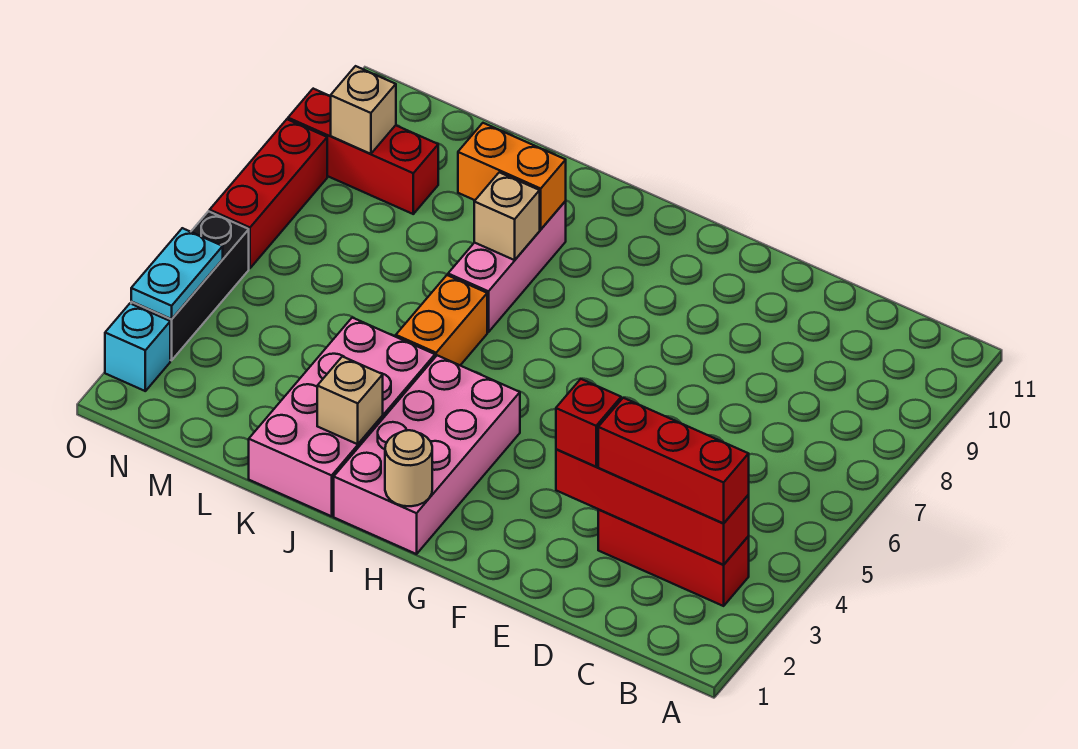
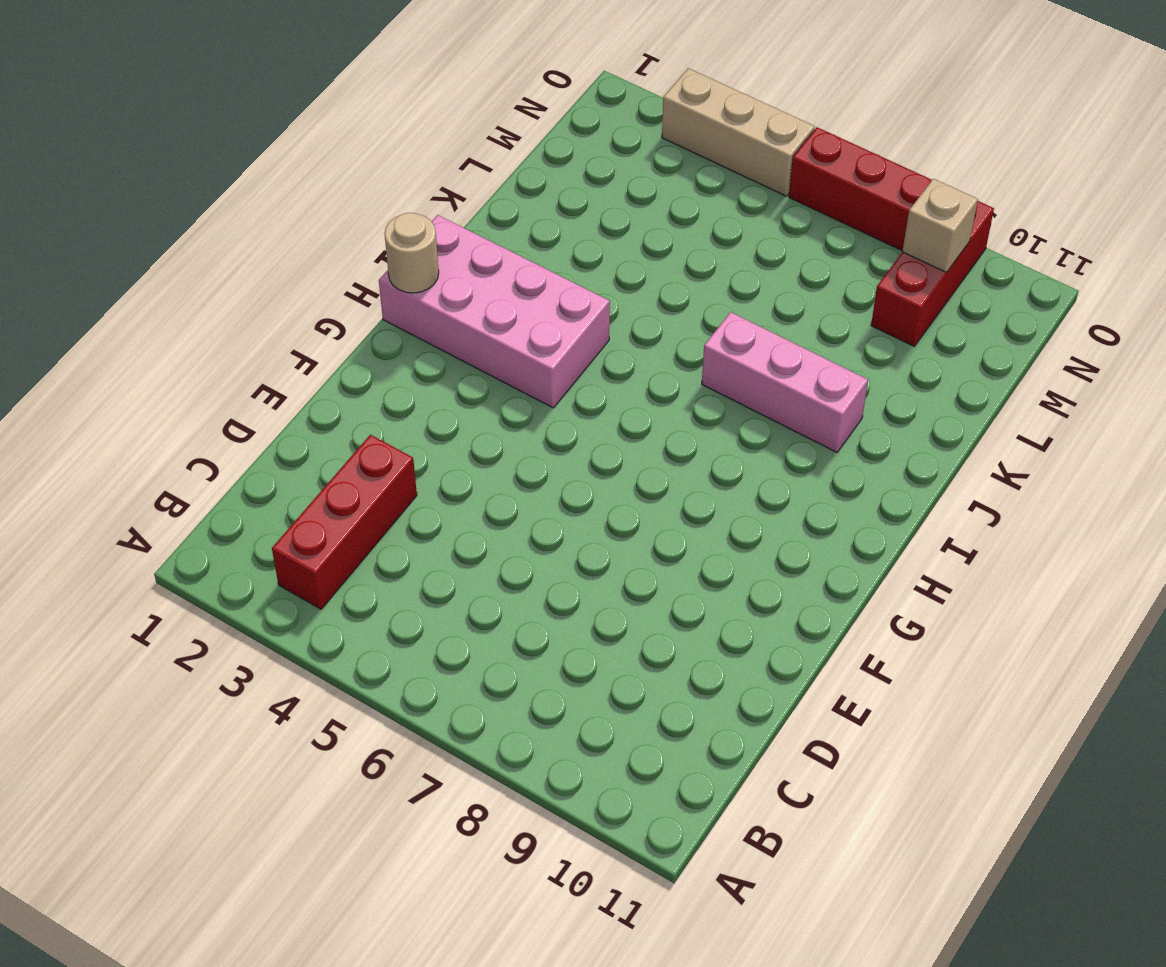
tan 1x3 brick [662,68,815,196] -> black 1x3 brick [131,211,249,360]
none -> pink 2x4 brick [249,318,435,516]
none -> orange 1x2 brick [396,275,487,365]
none -> cyan 1x1 brick [105,303,170,391]

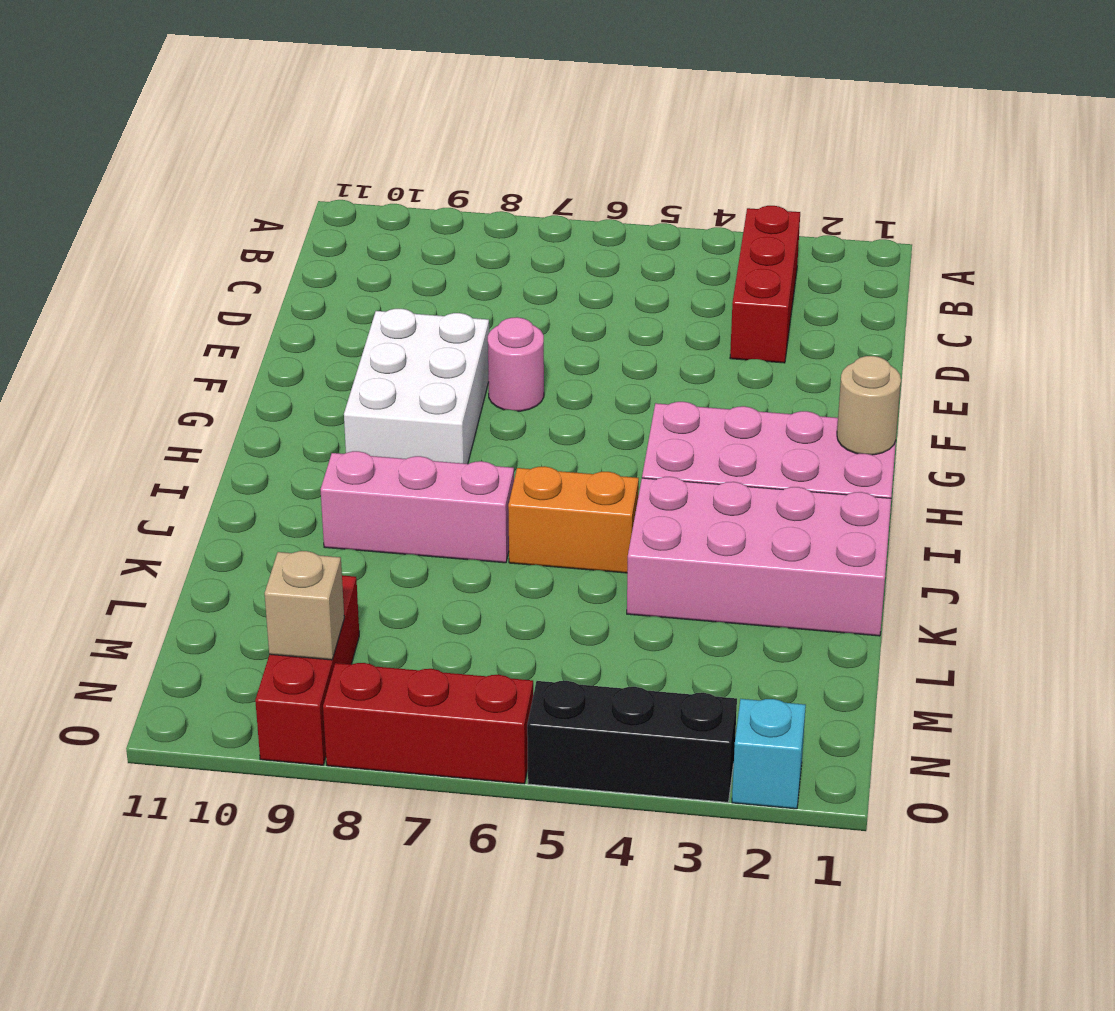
pink 1x1 round brick [488,317,544,411] -> none
white 2x3 brick [344,309,489,464] -> none
none -> red 1x4 brick [556,449,749,565]
none -> tan 1x1 brick [317,356,383,444]
none -> tan 1x1 brick [474,172,540,260]

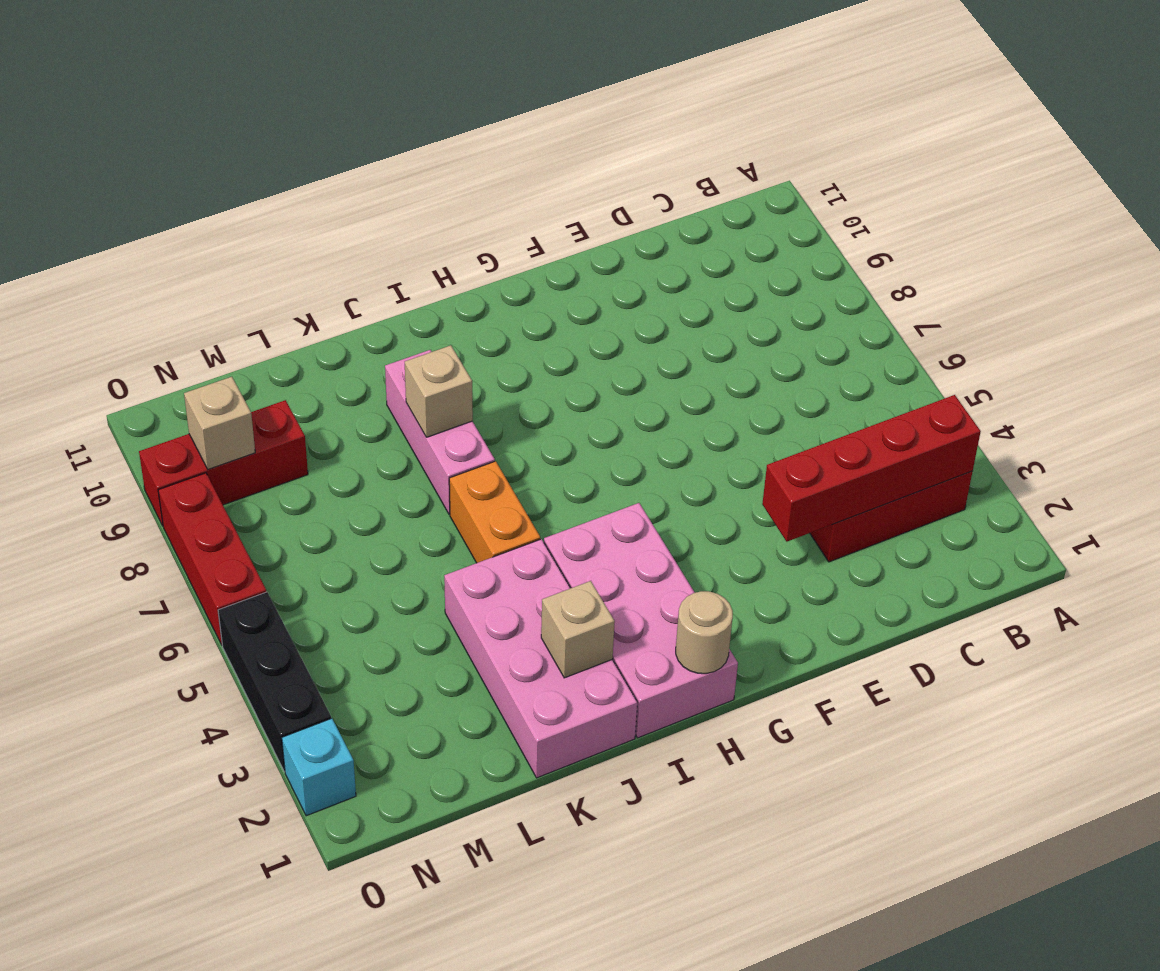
none -> orange 1x2 brick [458,123,566,229]
none -> cyan 1x2 plate [131,228,223,319]
none -> red 1x3 brick [598,398,749,524]

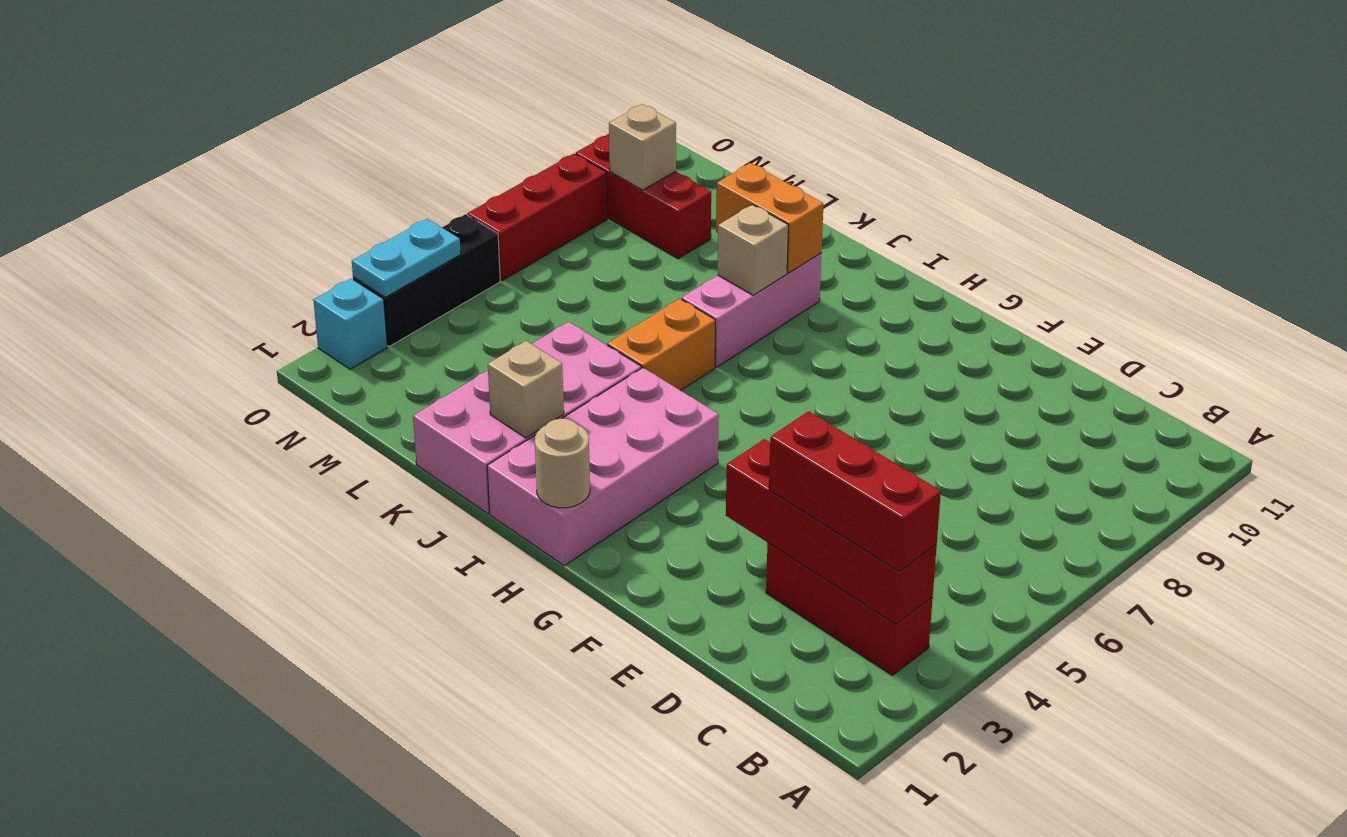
none -> red 1x1 brick [556,379,621,467]

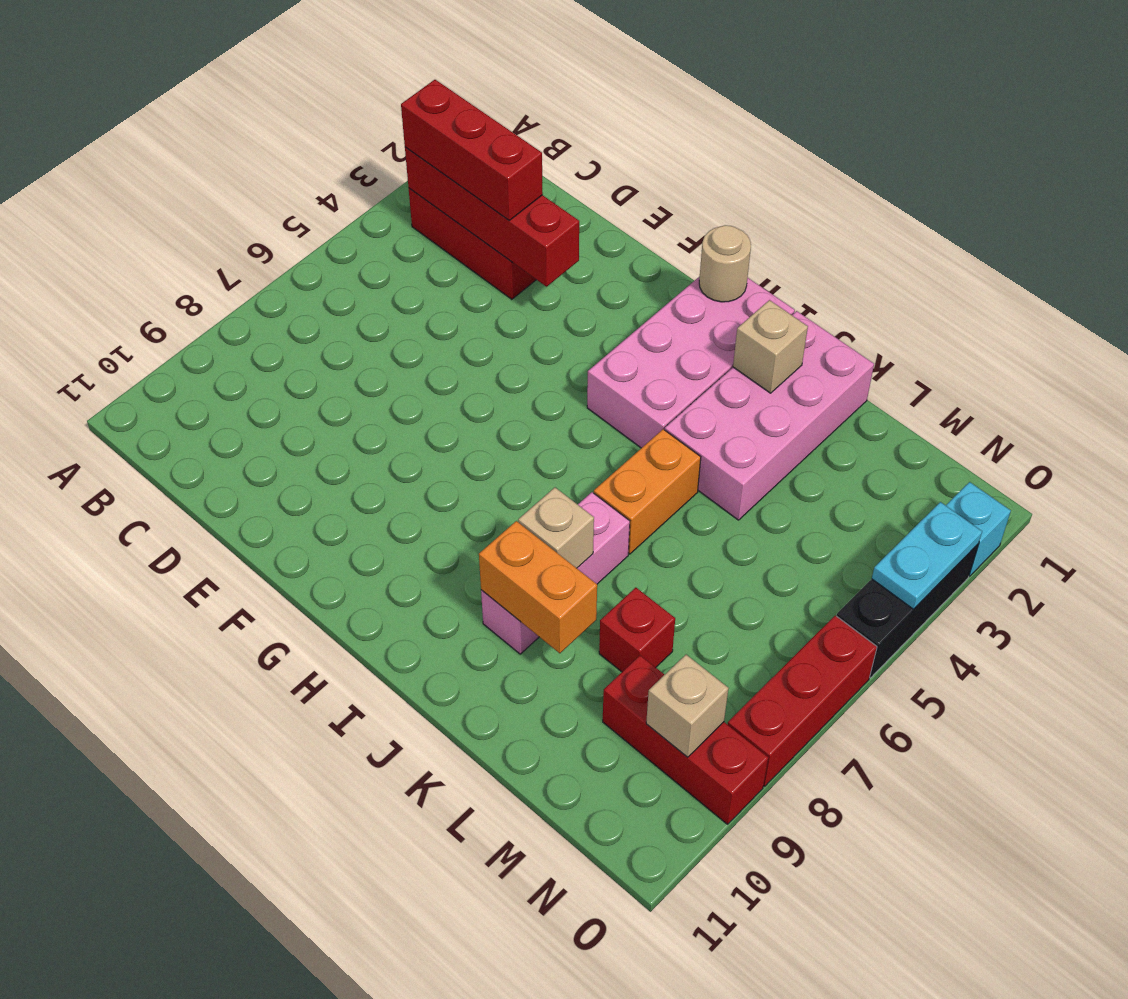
red 1x1 brick [599,588,675,672] -> red 1x1 brick moved to [556,379,621,467]

